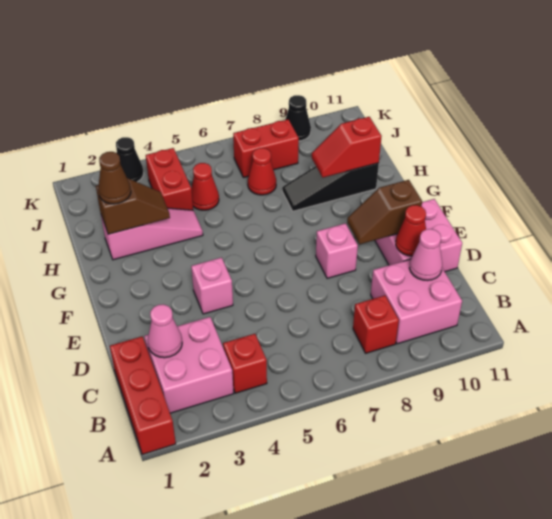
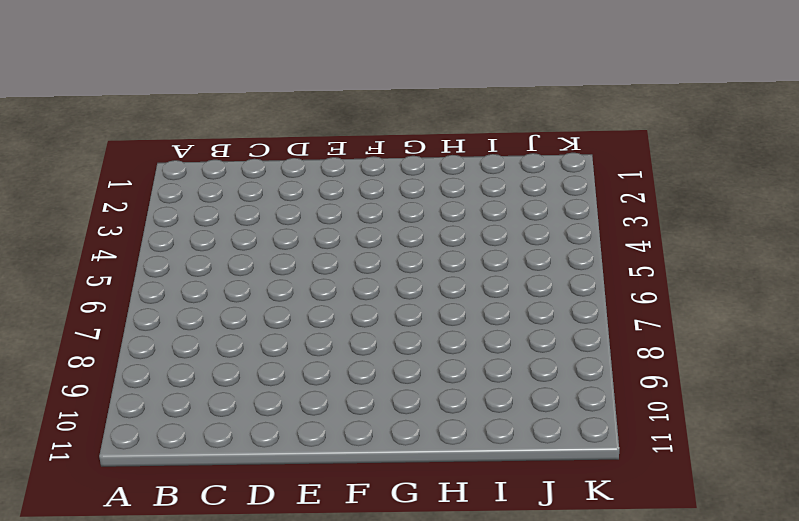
none -> red 1x3 brick [110,337,176,455]
none -> pink 2x2 brick [144,317,234,413]
none -> red 1x1 brick [223,334,267,393]

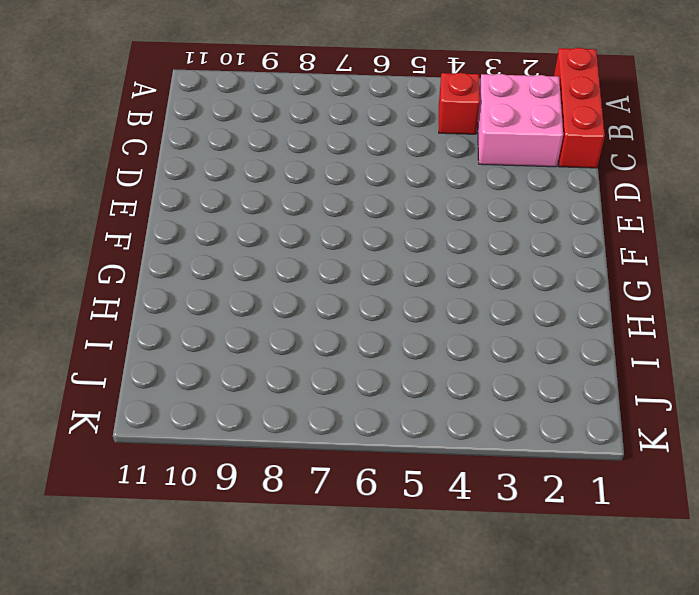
none -> red 1x1 brick [353,295,399,353]
none -> pink 2x2 brick [371,259,462,344]
none -> pink 2x2 brick [375,199,462,272]

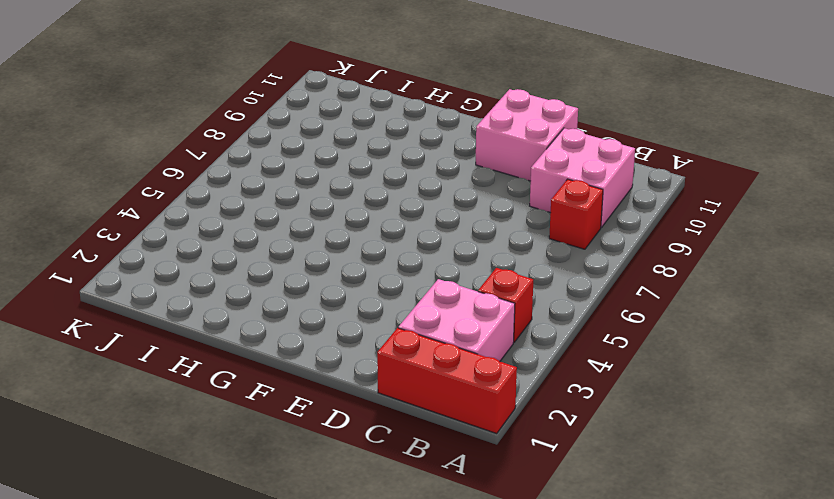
none -> pink 1x1 brick [191,258,233,314]
none -> pink 1x1 brick [316,223,358,278]
none -> pink 1x3 slope [101,208,203,260]

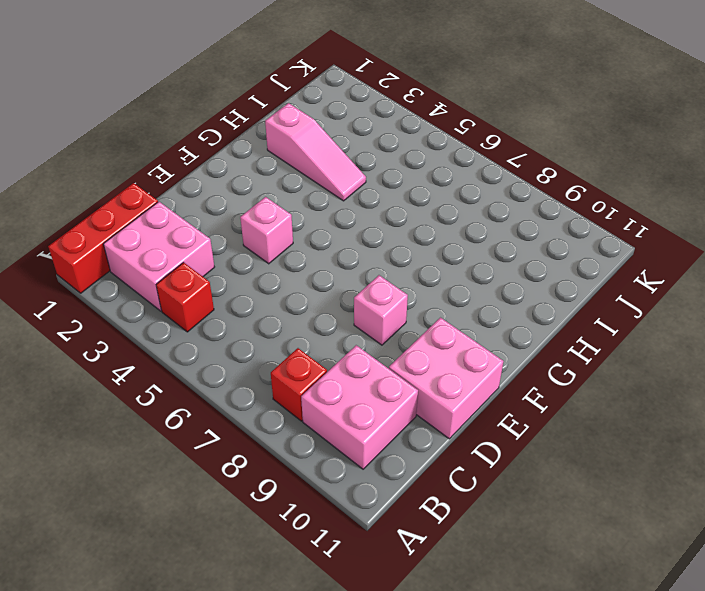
none -> black 1x3 slope [282,163,379,211]
none -> red 1x2 brick [146,148,193,210]
none -> red 1x1 cone [191,163,219,210]

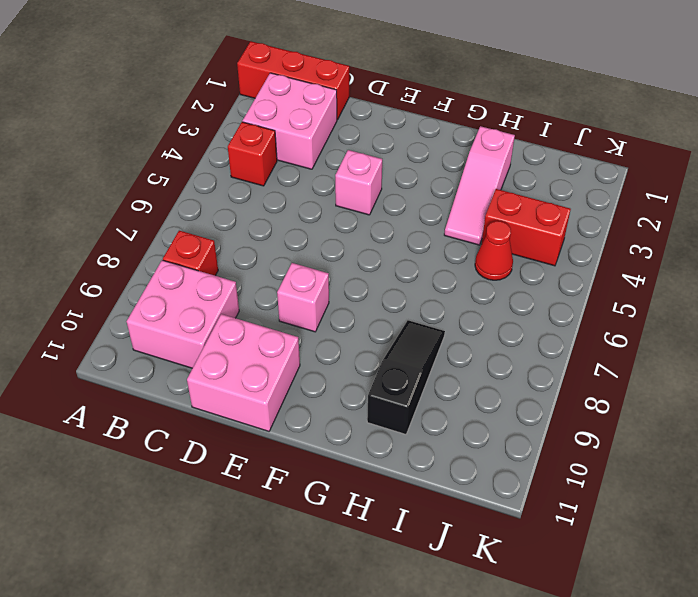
none -> red 1x1 cone [248,148,276,195]
none -> red 1x2 brick [233,119,299,178]
none -> black 1x1 cone [116,137,144,182]

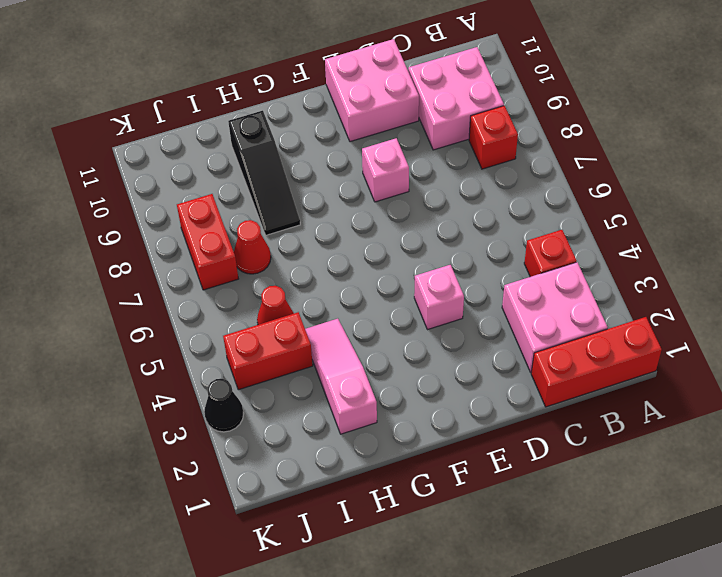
none -> black 1x1 cone [285,95,311,141]
none -> pink 1x1 cone [148,304,182,358]
none -> pink 1x1 cone [409,229,442,280]

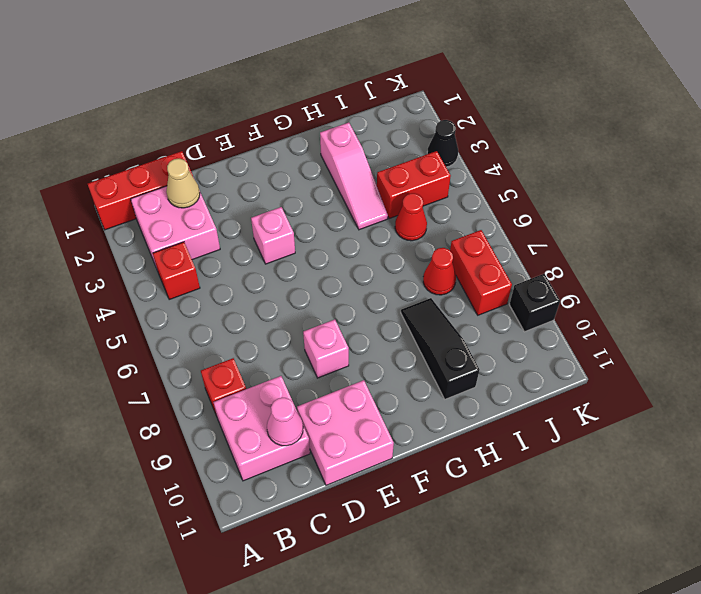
tan 1x1 cone [166,159,200,208] -> pink 1x1 cone [148,304,182,358]
black 1x1 brick [509,274,560,332] -> black 1x1 cone [285,95,311,141]
none -> red 1x1 cone [396,205,426,256]
none -> brown 1x2 slope [347,180,422,244]
none -> brown 1x2 slope [96,178,170,234]

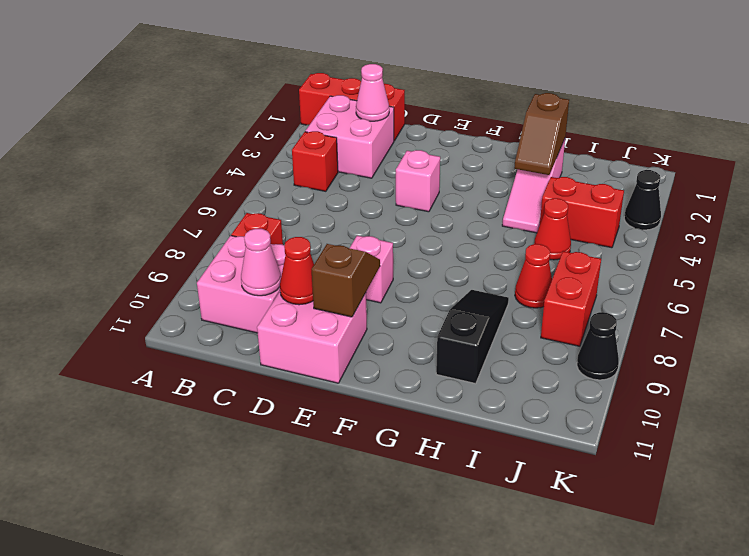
none -> red 1x2 slope [312,117,382,178]
none -> brown 1x1 cone [98,152,131,204]

